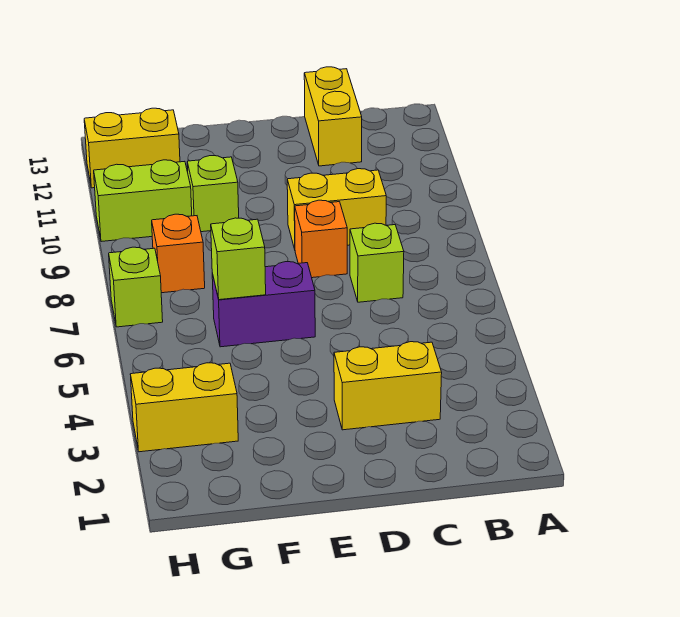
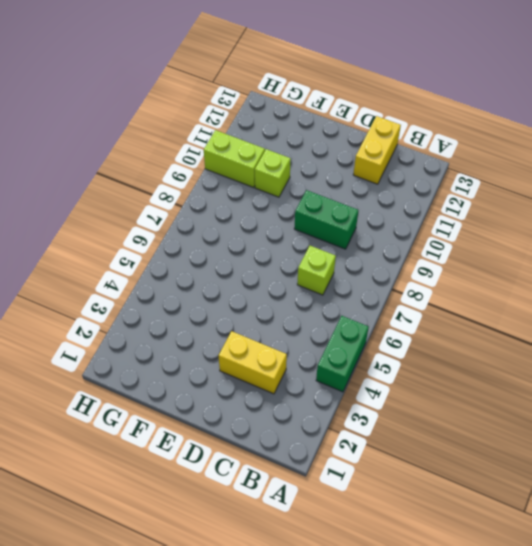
green 1x2 brick [316,316,369,392] -> none
green 1x2 brick [294,190,358,249] -> yellow 1x2 brick [287,169,386,249]
none -> orange 1x1 brick [295,200,347,278]
none -> purple 1x2 brick [212,262,315,347]
none -> yellow 1x2 brick [130,363,238,452]

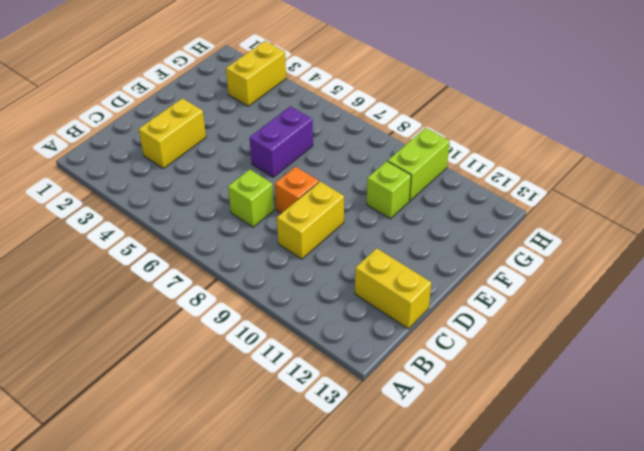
none -> orange 1x1 brick [152,214,205,293]
none -> yellow 1x2 brick [84,108,180,188]
none -> lime 1x1 brick [109,247,163,327]

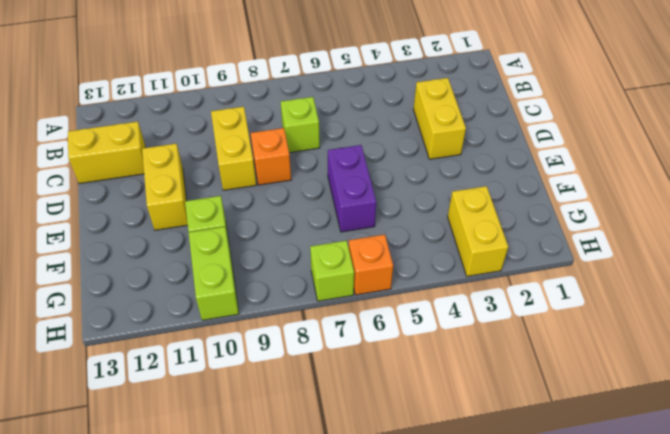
yellow 1x2 brick [142,143,188,230] -> yellow 1x2 brick moved to [84,108,180,188]
orange 1x1 brick [349,234,393,295] -> orange 1x1 brick moved to [152,214,205,293]
none -> lime 1x1 brick [211,218,266,300]

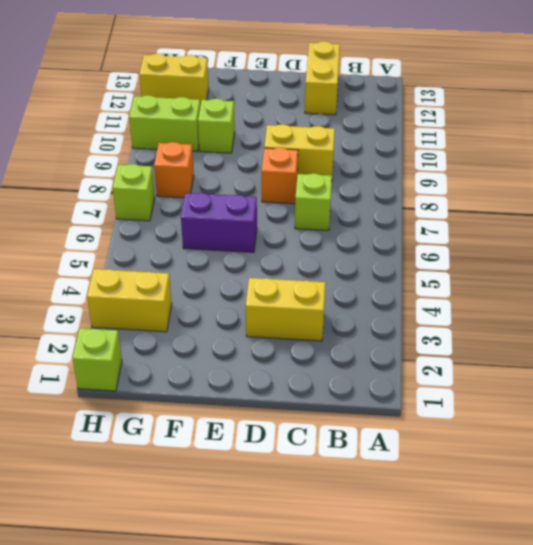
lime 1x1 brick [73,328,122,391] -> lime 1x1 brick moved to [211,218,266,300]

